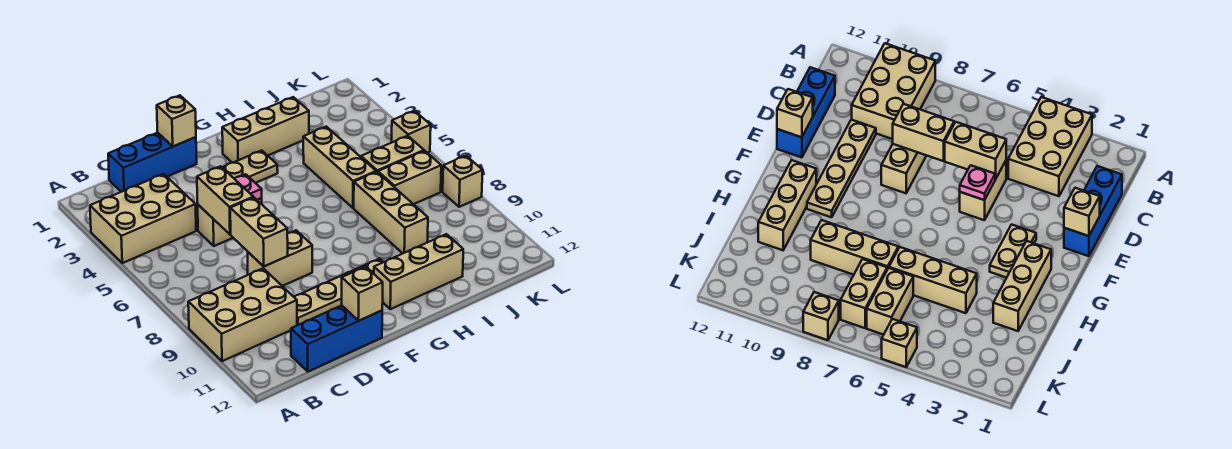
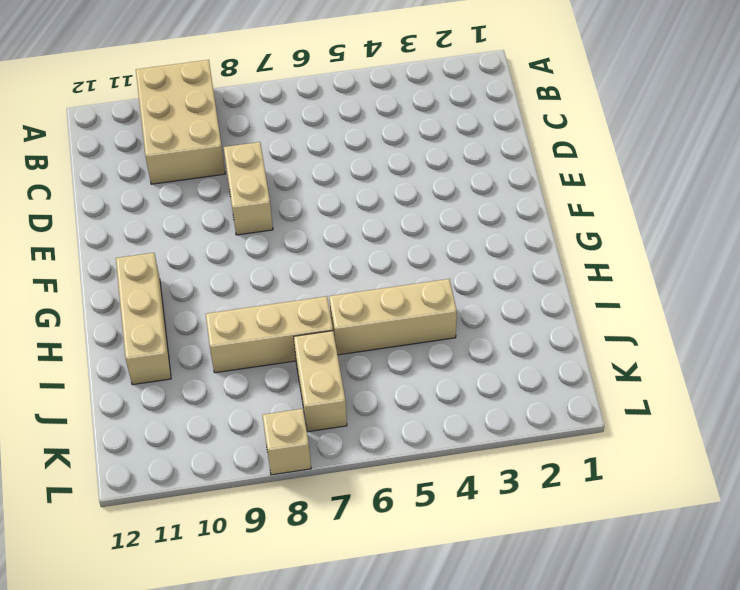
none -> tan 2x3 brick [90,174,196,263]
none -> blue 1x3 brick [108,133,197,192]
none -> blue 1x3 brick [291,305,382,371]

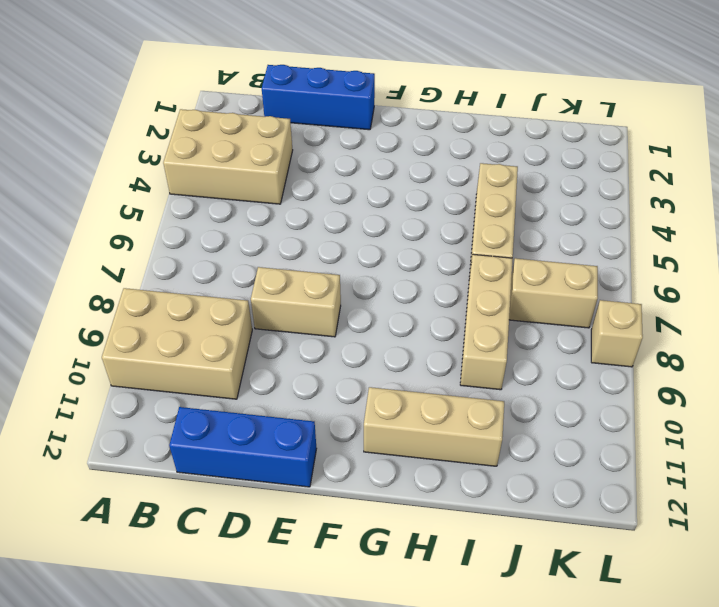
none -> tan 1x2 brick [198,198,262,246]
none -> tan 1x4 plate [294,258,383,325]
none -> tan 1x2 plate [222,150,278,183]

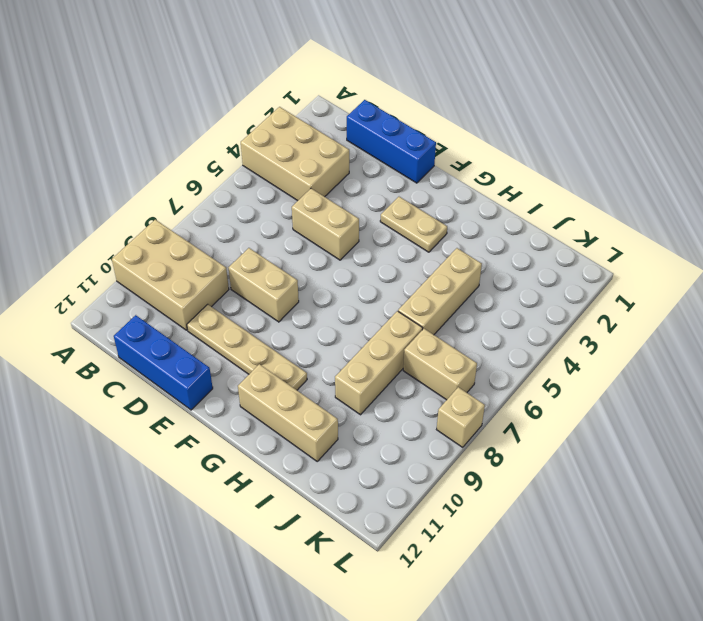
none -> tan 1x3 brick [222,97,309,163]
none -> tan 1x2 brick [361,136,424,172]
none -> tan 1x1 brick [392,111,431,153]

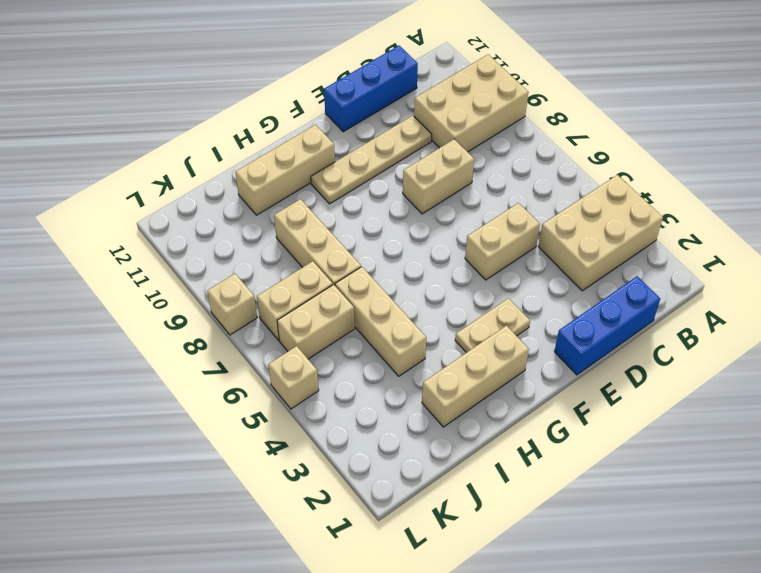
none -> tan 1x2 brick [197,166,253,234]
none -> tan 1x2 brick [230,198,288,266]
none -> tan 1x1 brick [157,95,196,146]

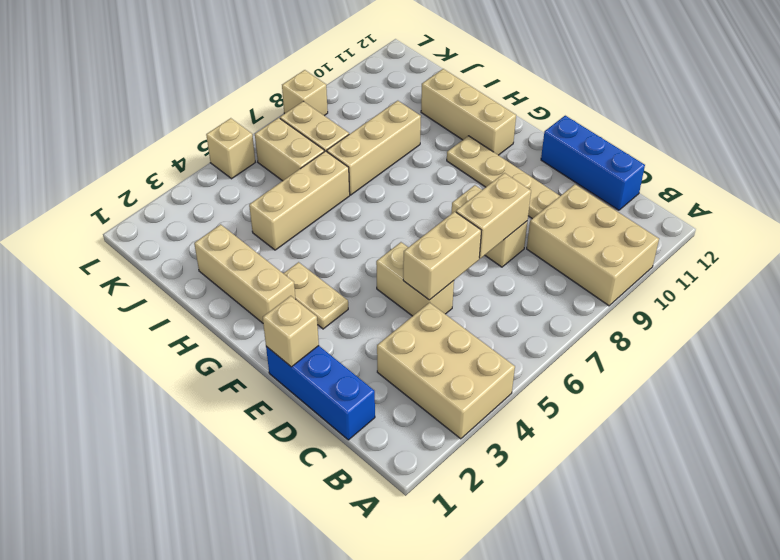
none -> pink 1x1 plate [234,174,262,200]
none -> tan 1x1 brick [342,267,383,321]

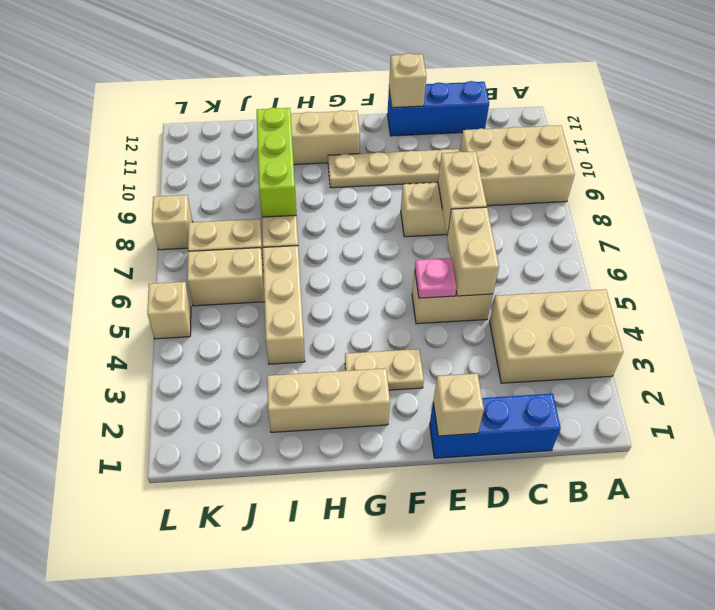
lime 1x3 brick [257,108,296,217] -> none

